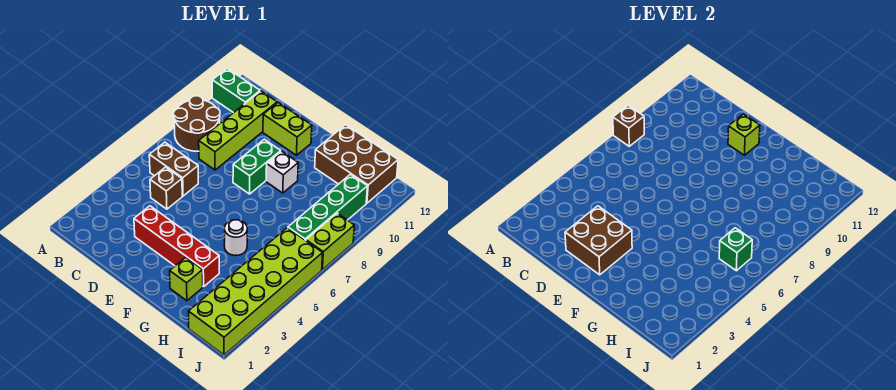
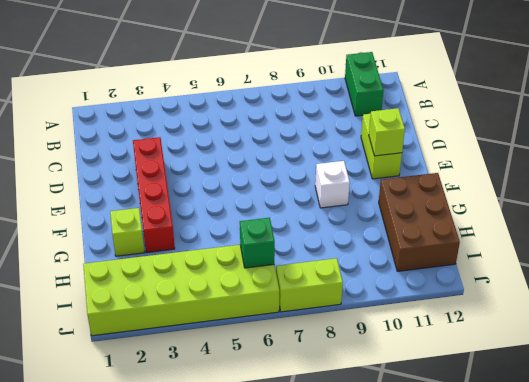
none -> brown 2x2 round brick [174,96,220,151]
none -> brown 1x2 brick [149,142,198,196]
none -> brown 1x1 brick [150,167,182,209]

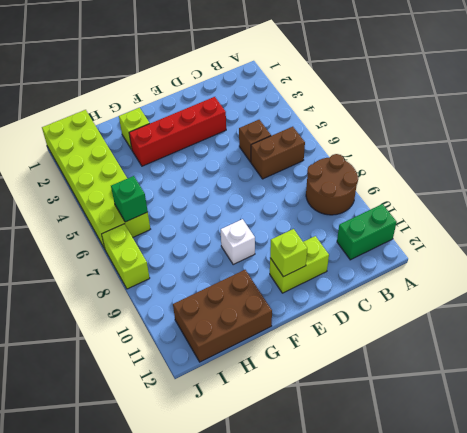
none -> lime 1x4 brick [199,91,277,170]
none -> green 1x2 brick [233,139,281,194]
none -> white 1x1 round brick [224,220,247,256]

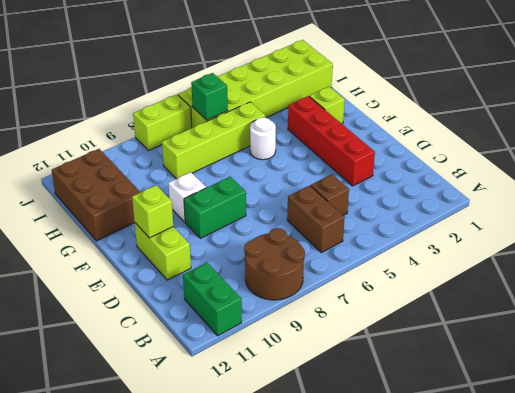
lime 1x4 brick [162,102,265,179] -> lime 1x4 brick moved to [199,91,277,170]
none -> green 1x4 brick [288,174,367,240]
none -> brown 1x1 brick [613,105,644,146]
none -> brown 2x2 brick [565,206,632,275]

